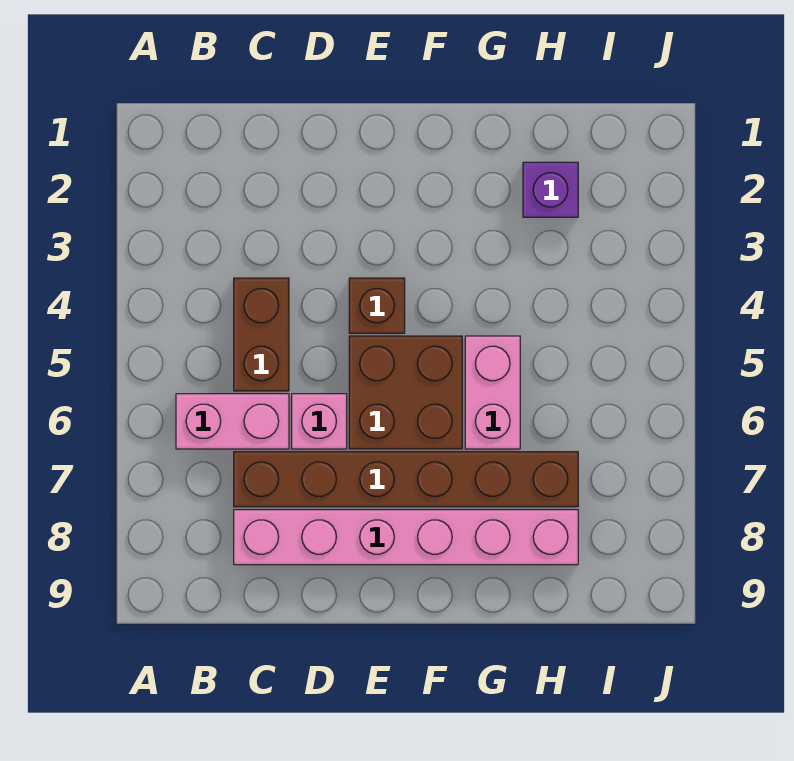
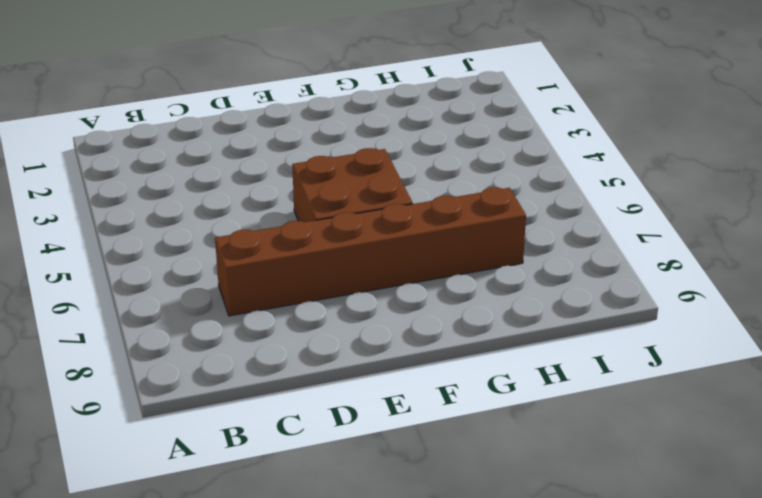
none -> pink 1x2 brick [176,394,289,449]
none -> brown 1x2 brick [234,278,289,391]

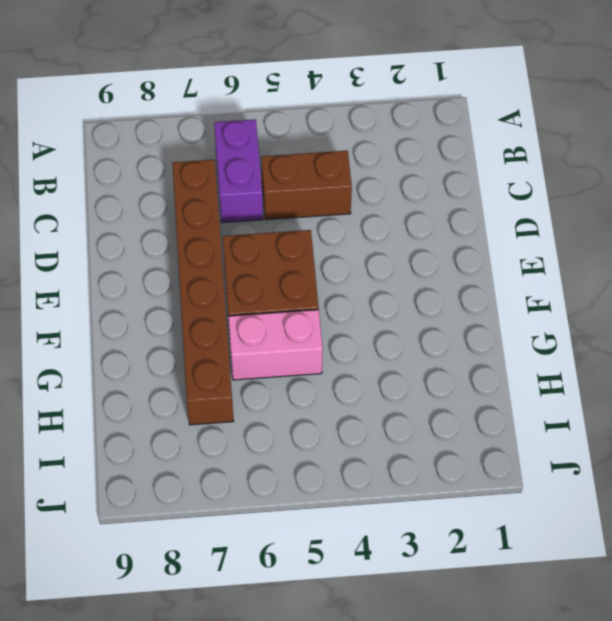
purple 1x2 brick [214,119,263,223] -> pink 1x2 brick [176,394,289,449]
none -> pink 1x6 brick [234,510,578,565]
none -> pink 1x1 brick [292,394,347,449]

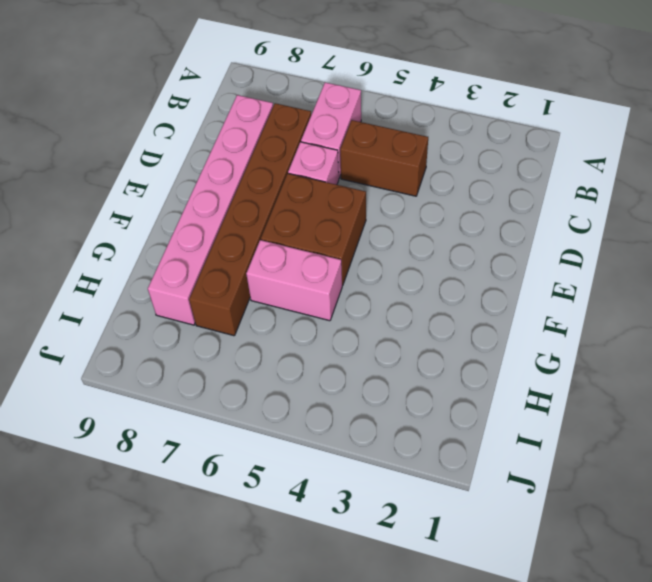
none -> brown 1x1 brick [349,278,405,333]
none -> purple 1x1 brick [523,162,578,217]

